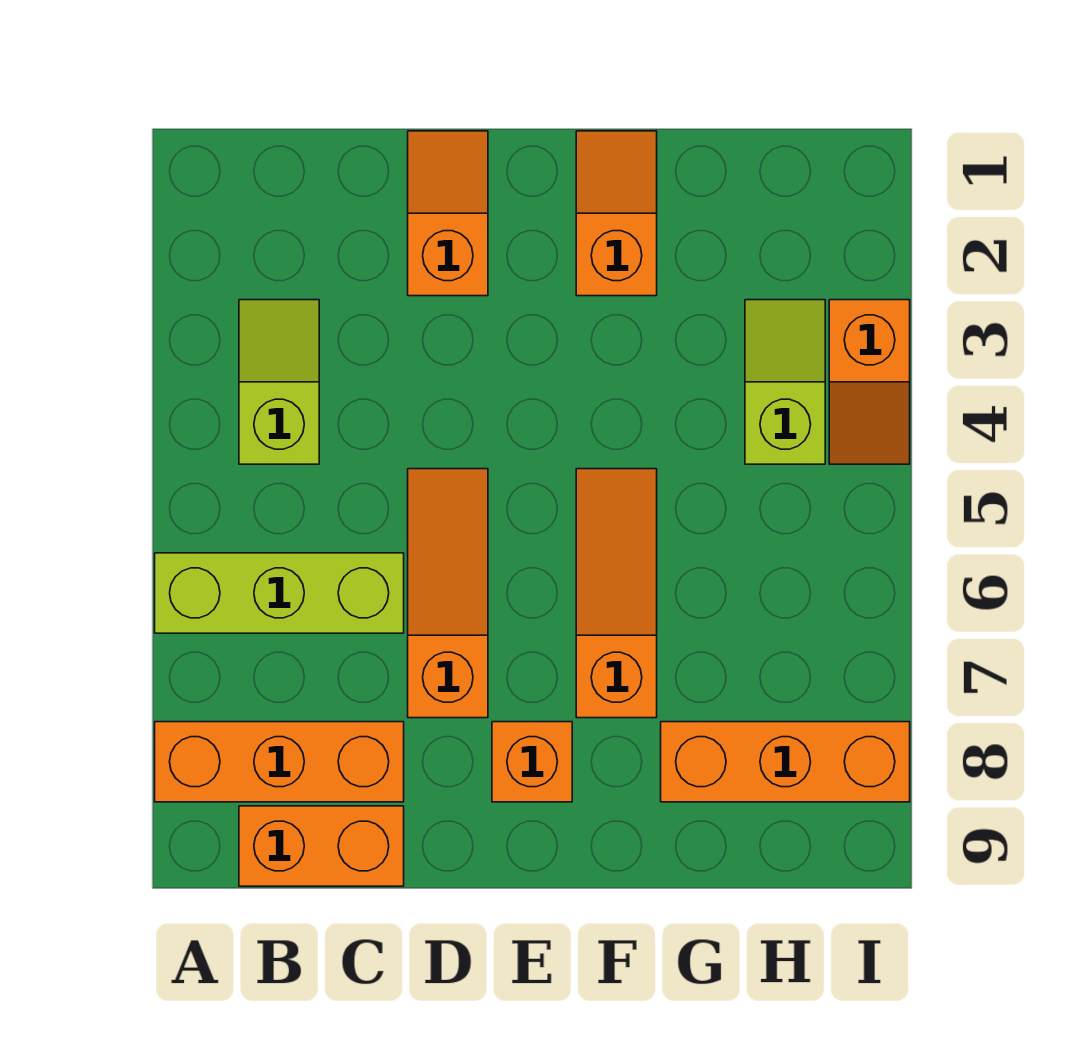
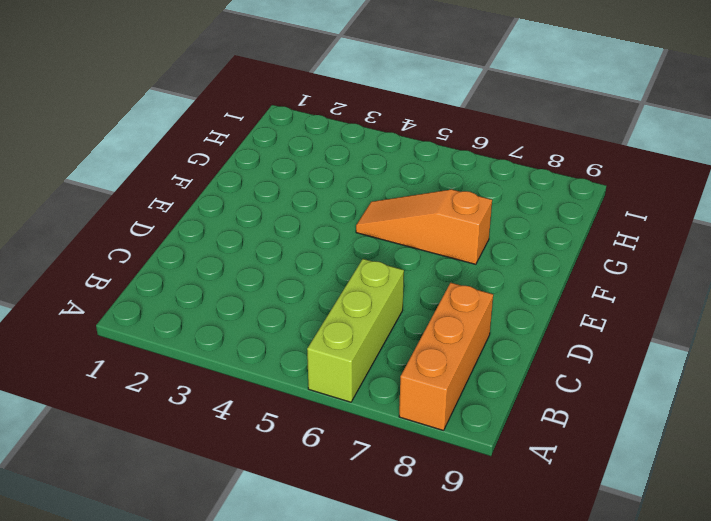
none -> lime 1x2 slope [239,300,319,464]
none -> orange 1x2 brick [239,806,404,886]
none -> orange 1x2 slope [408,131,488,296]

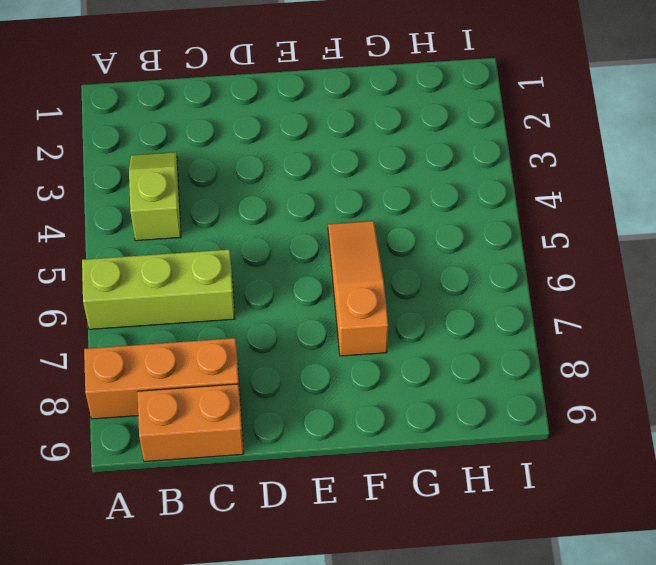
none -> orange 1x2 slope [408,131,488,296]
none -> orange 1x3 slope [408,469,488,718]
none -> orange 1x1 brick [492,722,572,802]

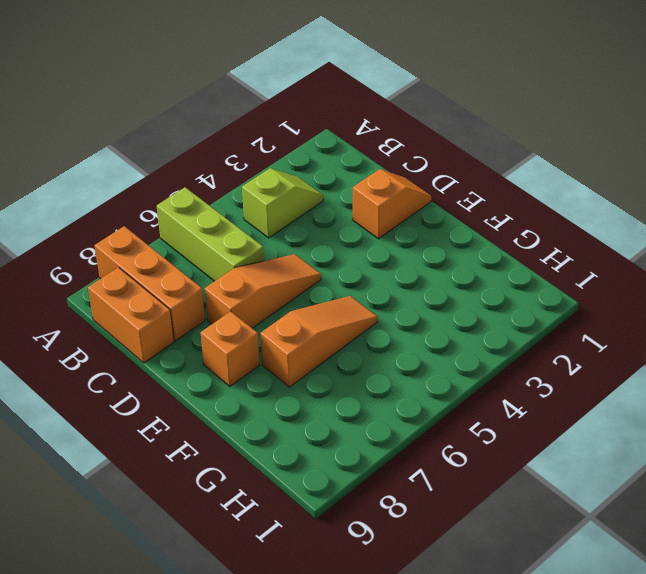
none -> orange 1x2 slope [576,131,657,296]
none -> orange 1x3 brick [661,722,910,802]
none -> lime 1x2 slope [745,300,825,464]

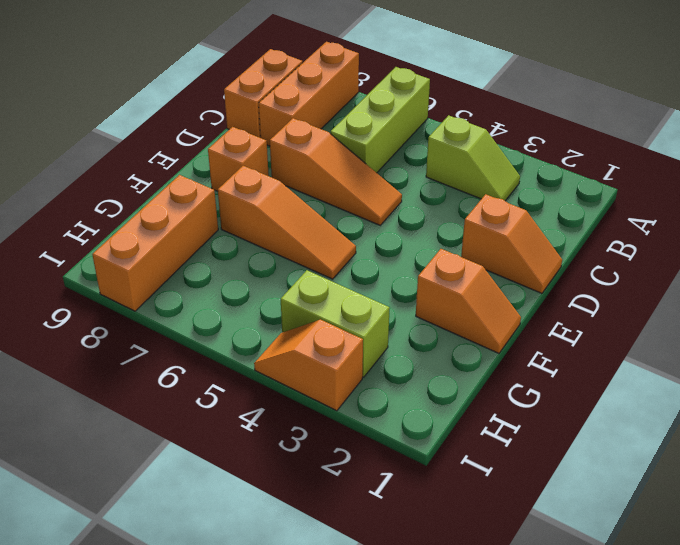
lime 1x2 brick [281,270,390,377] -> lime 1x2 slope [745,300,825,464]

